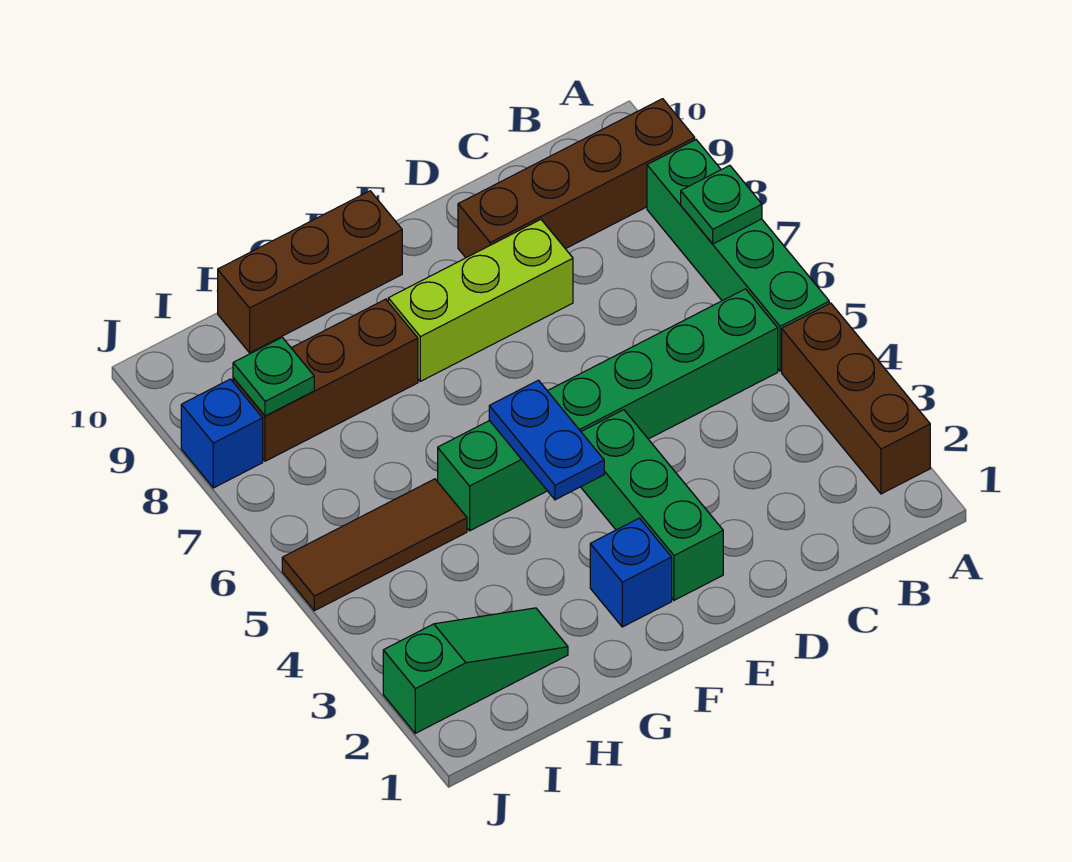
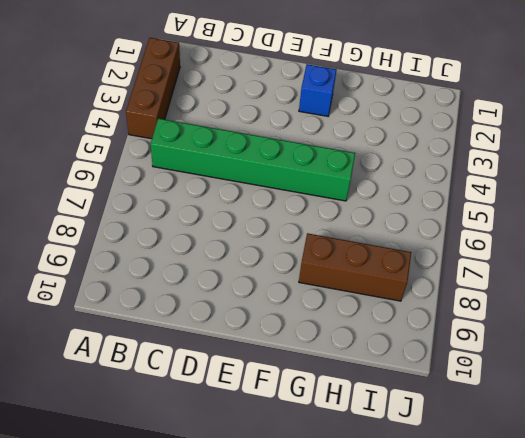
none -> green 1x4 brick [647,140,829,371]
none -> brown 1x4 brick [458,99,695,258]
none -> lime 1x3 brick [388,220,573,381]

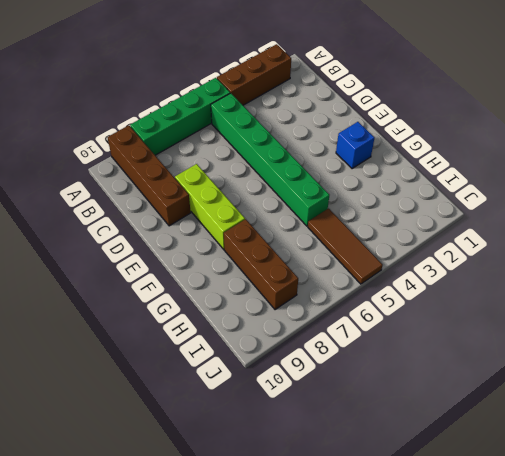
none -> green 1x3 brick [581,410,723,600]
none -> brown 1x3 brick [218,191,402,353]
none -> green 1x3 slope [383,608,568,733]

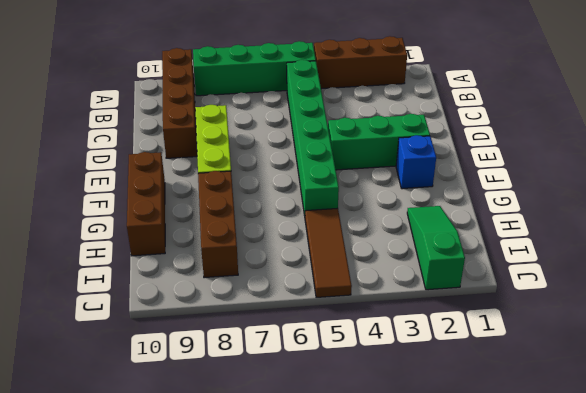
none -> blue 1x1 brick [181,379,263,488]
none -> green 1x1 plate [681,165,762,244]
none -> blue 1x2 plate [489,380,604,500]

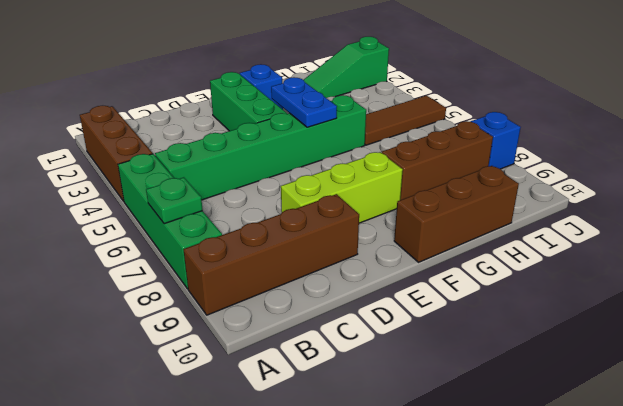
none -> green 1x1 plate [233,337,314,416]

